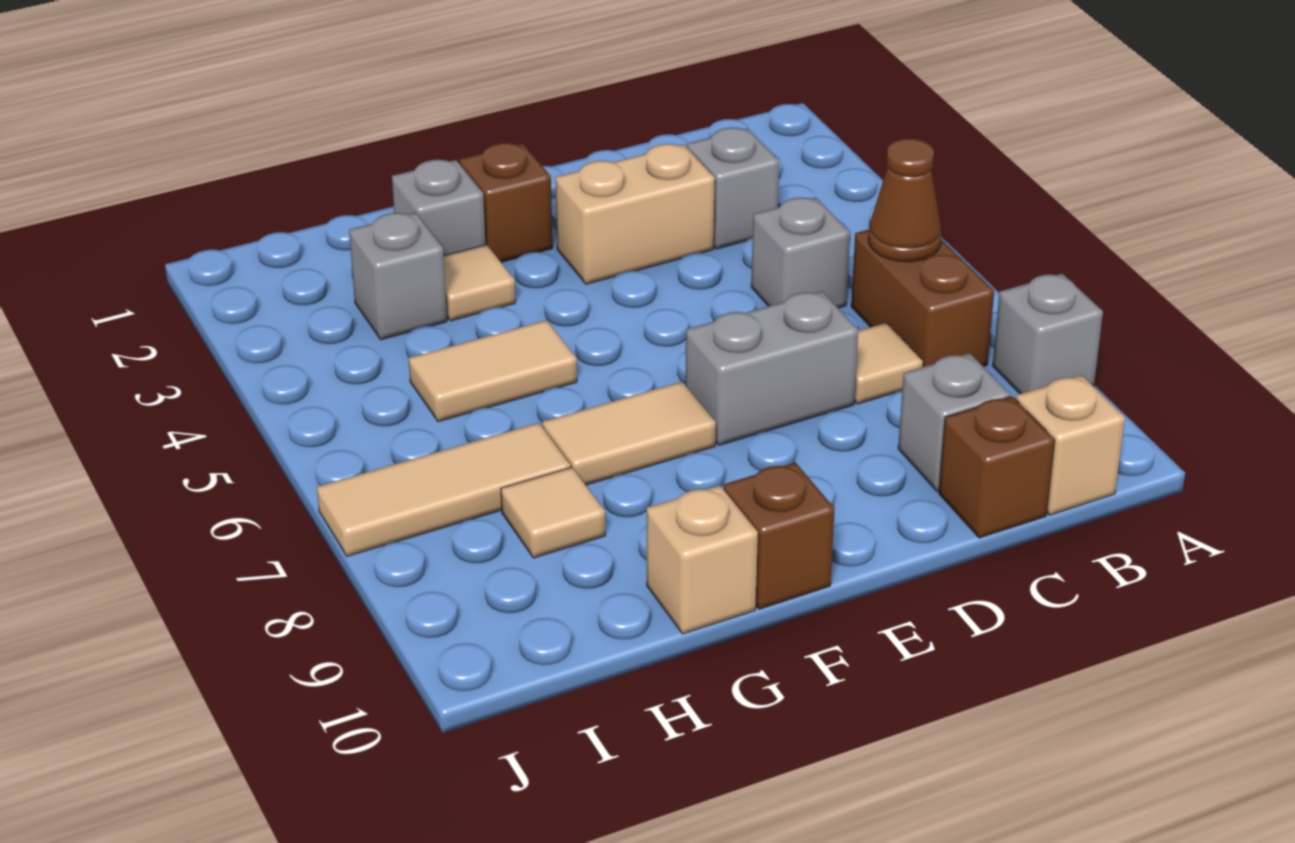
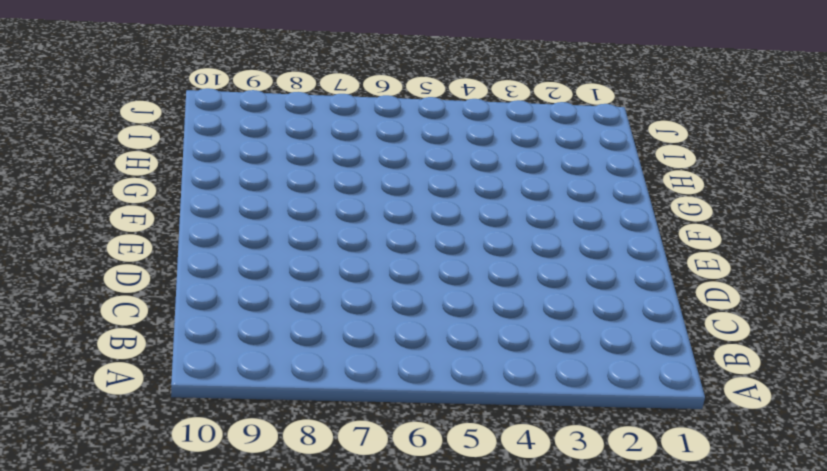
none -> grey 1x1 brick [993,274,1103,394]
none -> brown 1x2 brick [851,230,994,367]
none -> tan 1x1 brick [1016,375,1125,515]

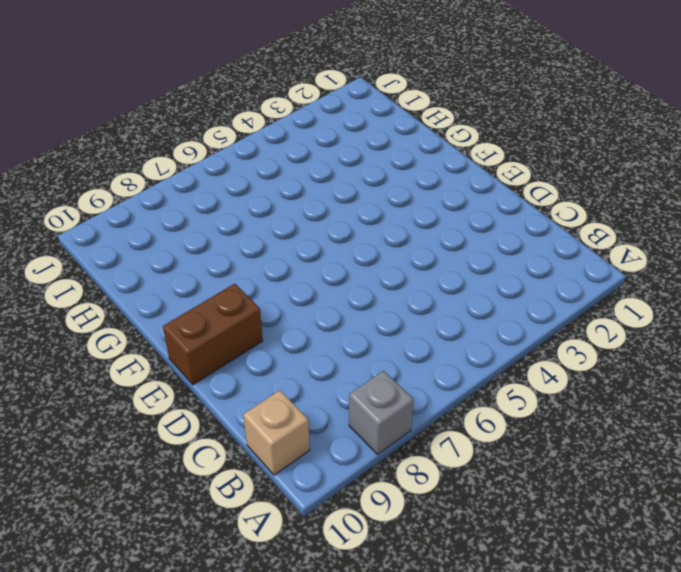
brown 1x2 brick [163,284,263,385] -> brown 1x2 brick moved to [851,230,994,367]
none -> grey 1x1 brick [687,128,779,249]
none -> grey 1x1 brick [751,197,850,308]
none -> tan 1x1 tile [854,323,923,404]

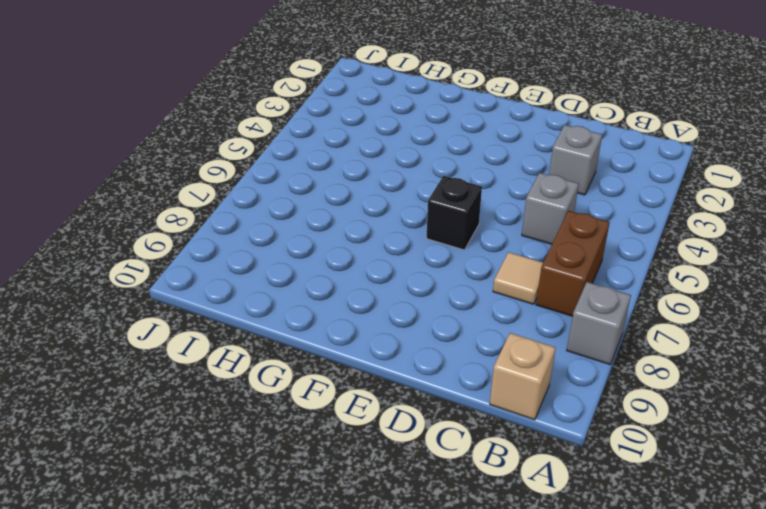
black 1x1 brick [427,176,482,250] -> none
none -> grey 1x1 brick [898,353,1010,491]
none -> brown 1x1 brick [939,397,1055,538]
none -> tan 1x2 brick [555,144,715,284]

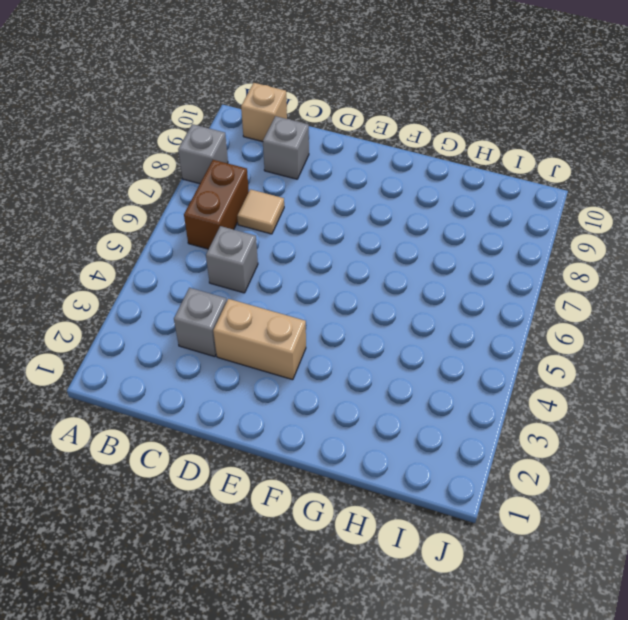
none -> brown 1x1 brick [939,397,1055,538]
none -> grey 1x2 brick [685,291,858,445]
none -> brown 1x1 brick [459,143,553,262]

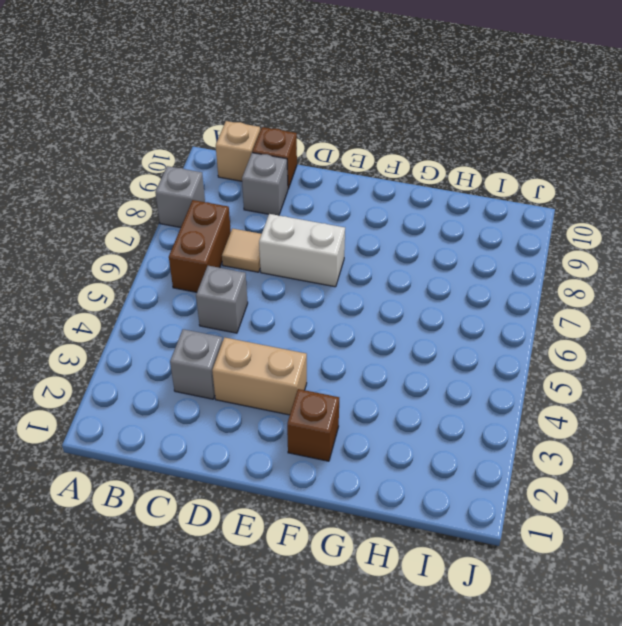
white 1x2 brick [259,214,345,287] -> grey 1x2 brick [685,291,858,445]
none -> tan 1x2 tile [542,382,716,485]
none -> brown 1x1 brick [724,463,835,609]
none -> grey 1x1 brick [392,160,485,256]

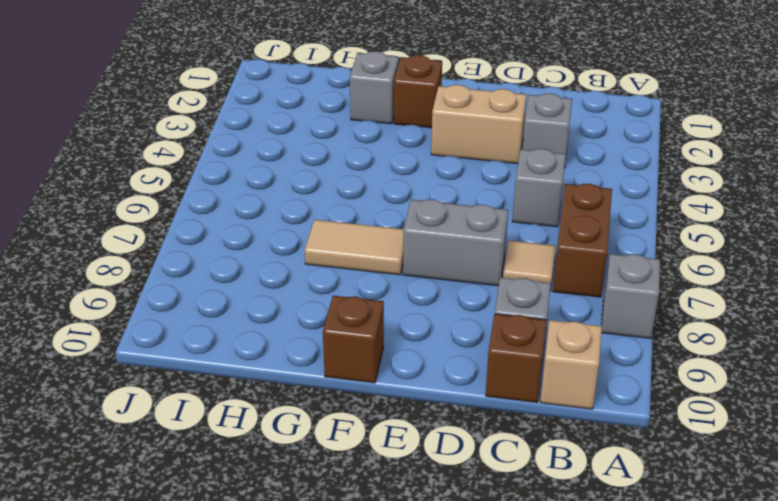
none -> tan 1x1 tile [444,245,515,321]
none -> tan 1x2 tile [409,320,577,422]
none -> tan 1x1 brick [647,486,758,634]

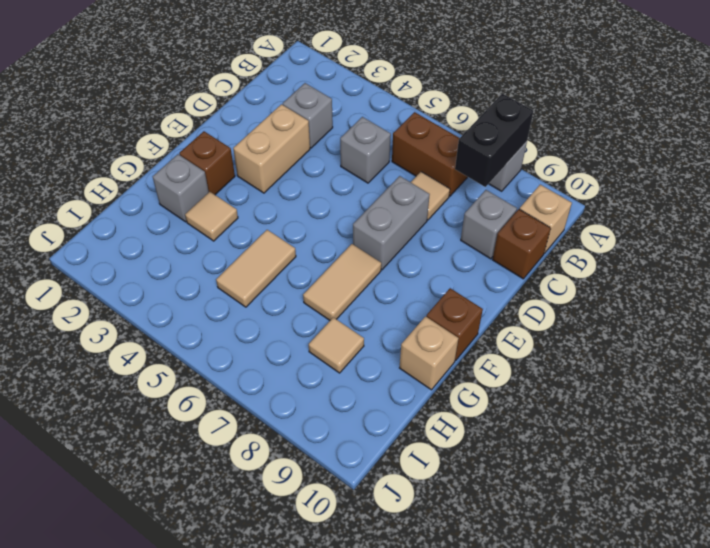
black 1x2 brick [455,94,533,187] -> none
none -> grey 1x1 brick [349,213,447,340]
none -> tan 1x3 tile [317,423,571,556]
none -> brown 1x1 cone [869,138,942,262]

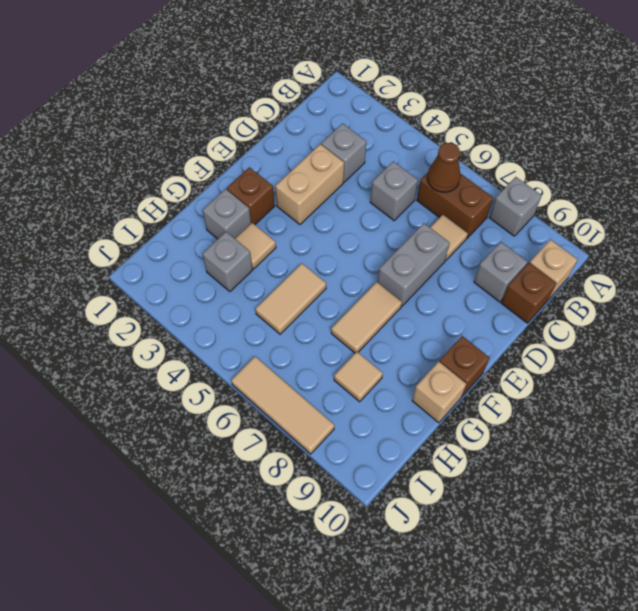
tan 1x3 tile [231,356,334,454] -> tan 1x3 tile turned to [317,423,571,556]

